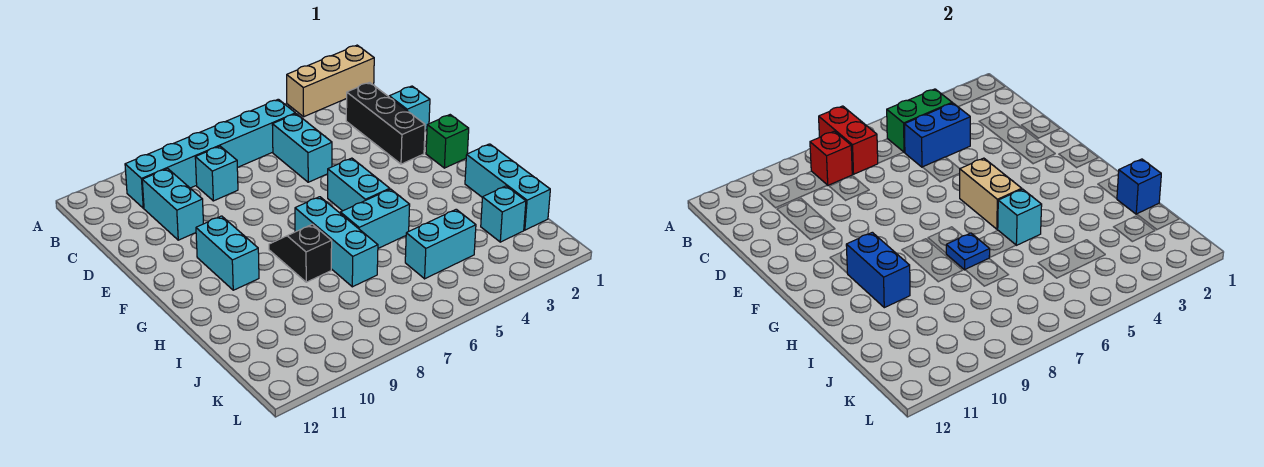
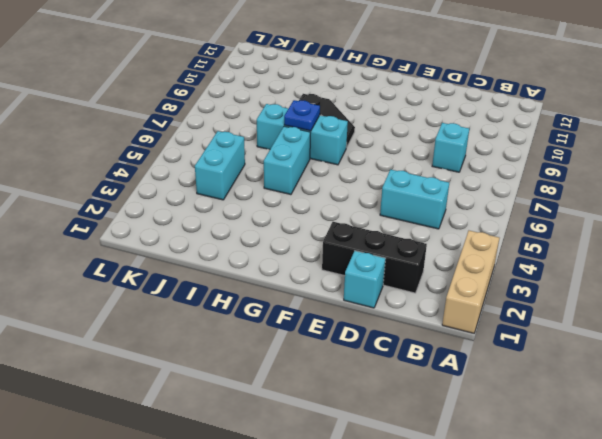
none -> cyan 1x6 brick [125,99,295,208]
none -> cyan 1x2 brick [142,169,203,240]
none -> green 1x1 brick [426,115,469,168]

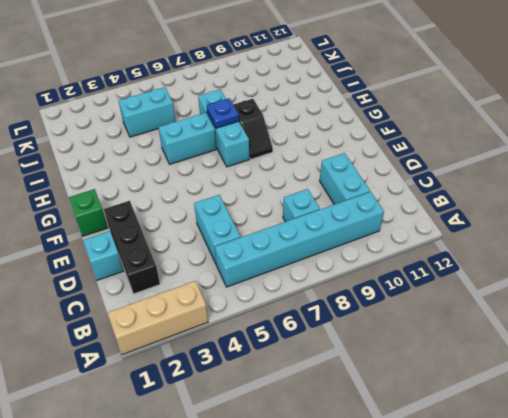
none -> cyan 1x2 brick [328,158,390,211]
none -> cyan 1x2 brick [196,216,259,290]
none -> cyan 1x3 brick [465,144,550,230]

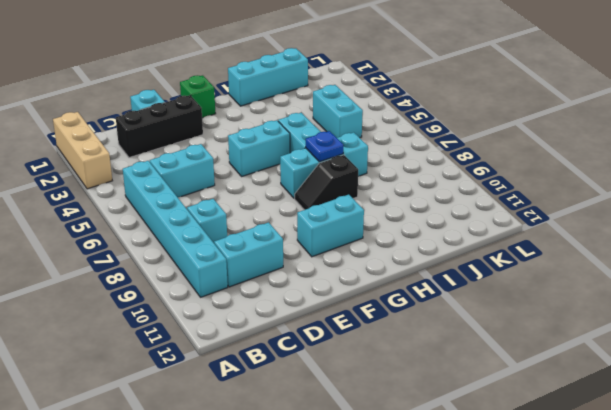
none -> cyan 1x1 brick [481,186,526,242]
none -> red 1x2 brick [819,106,878,174]
none -> green 1x2 brick [887,89,952,152]

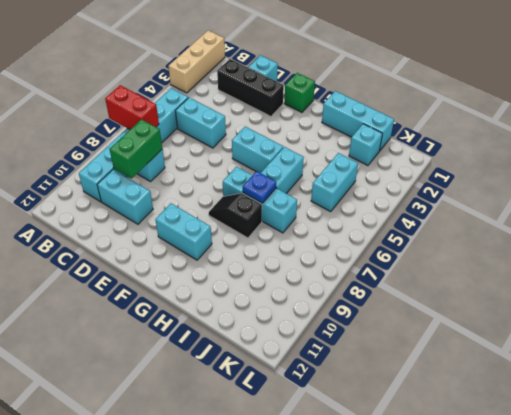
green 1x2 brick [109,119,162,179] -> green 1x2 brick moved to [887,89,952,152]
none -> red 1x1 brick [810,131,852,185]
none -> blue 1x2 brick [904,103,970,167]
none -> tan 1x2 brick [959,158,1022,229]

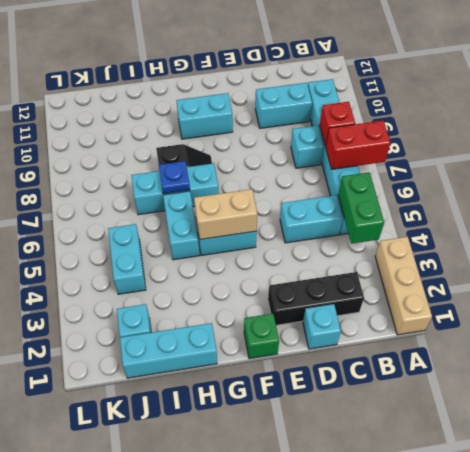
none -> blue 1x2 brick [904,103,970,167]
none -> blue 1x2 brick [846,232,910,308]
none -> cyan 1x1 brick [998,189,1042,245]

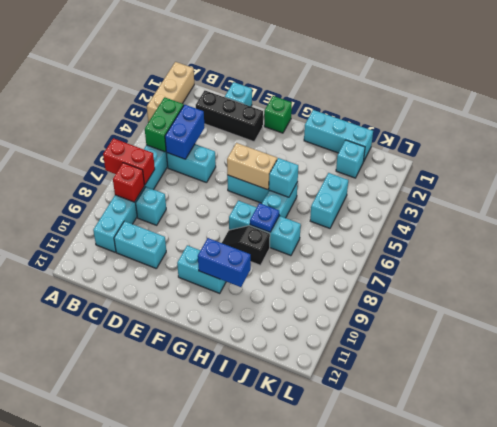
none -> blue 1x1 brick [1117,159,1161,214]

